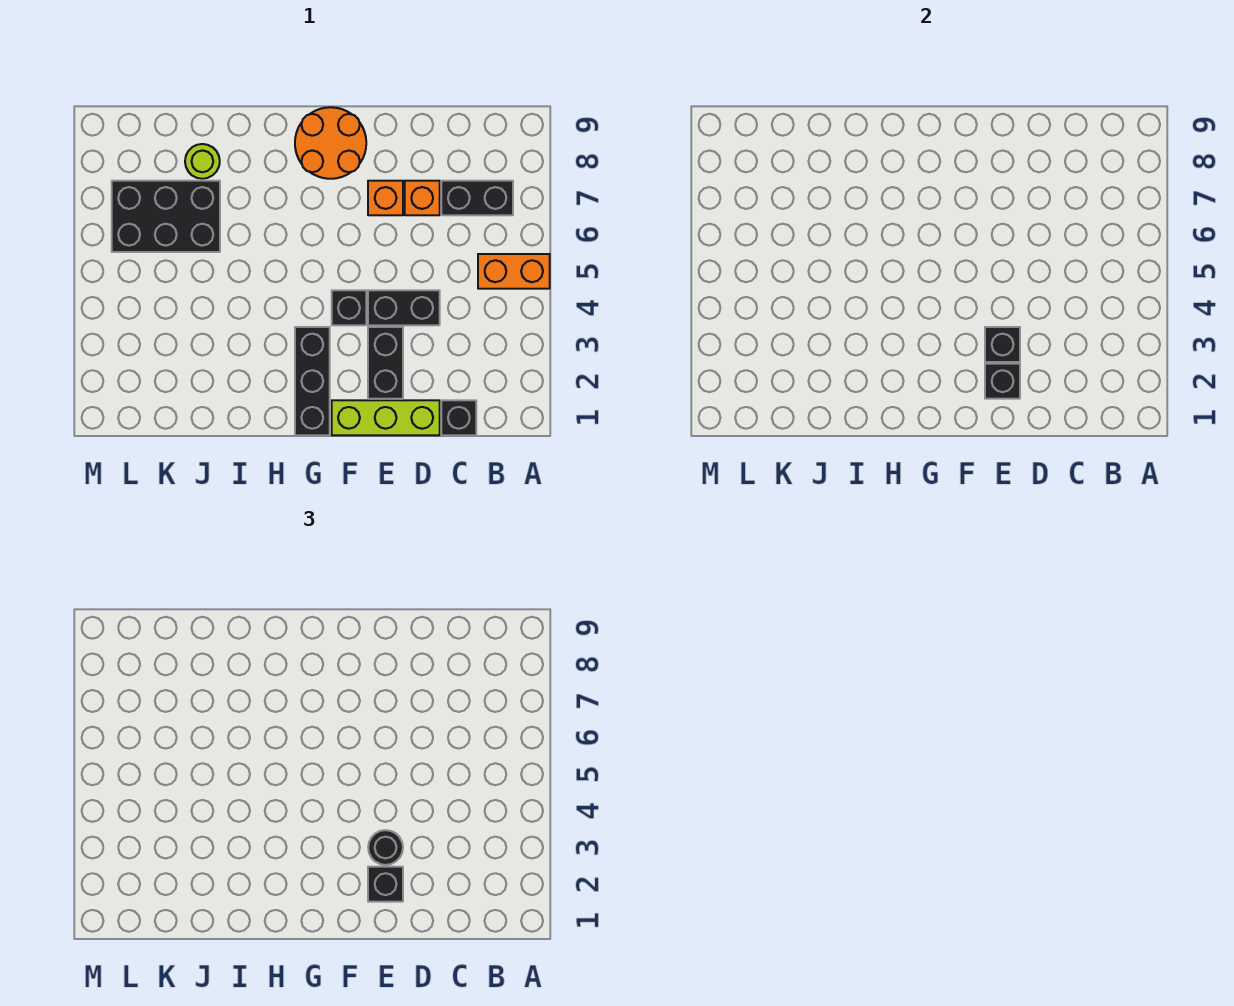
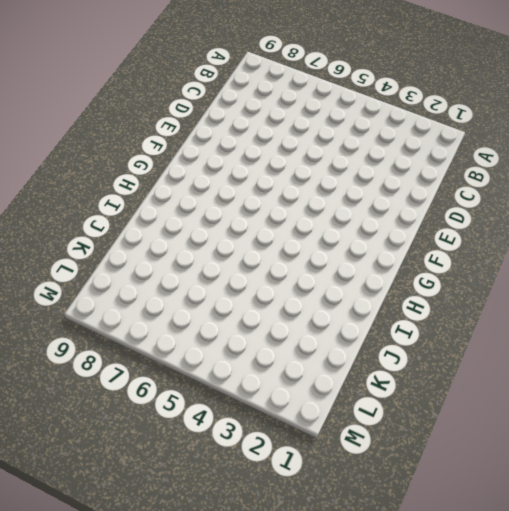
none -> orange 1x2 brick [478,254,550,289]
none -> black 1x2 brick [441,181,513,215]
none -> black 1x1 brick [441,400,476,435]

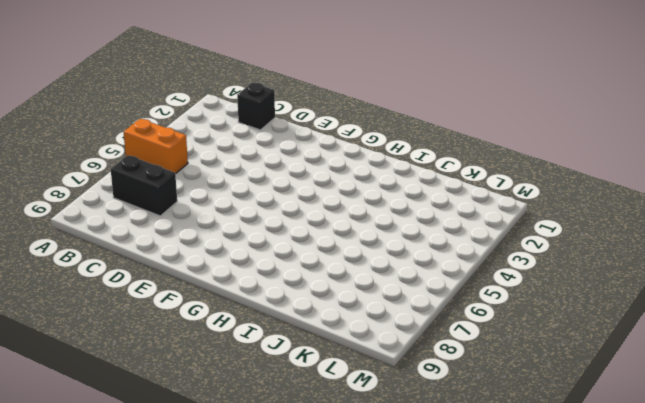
none -> lime 1x3 brick [332,400,440,435]
none -> black 1x2 brick [368,290,440,325]
none -> orange 1x1 brick [405,181,440,215]

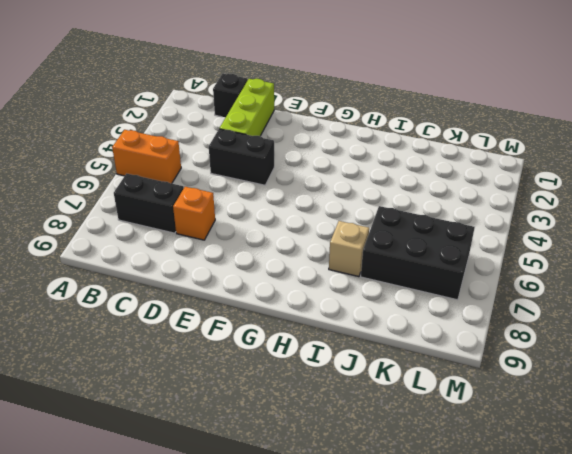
lime 1x3 brick [219,79,274,136] -> lime 1x3 brick turned to [332,400,440,435]
tan 1x1 brick [329,221,369,277] -> none
none -> black 1x2 brick [368,327,403,399]
none -> orange 1x1 brick [368,181,403,215]
none -> black 1x1 brick [332,290,366,325]

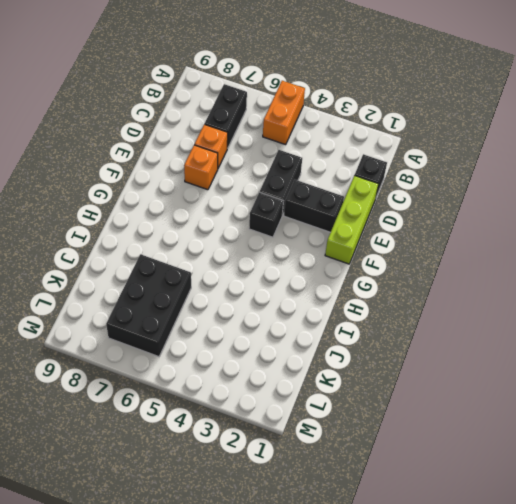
none -> orange 2x2 round brick [295,107,366,179]
none -> black 1x3 brick [295,327,330,435]
none -> lime 1x1 round brick [185,144,220,179]

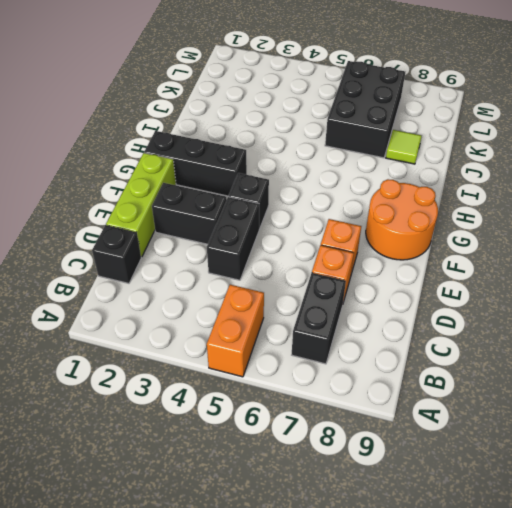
lime 1x1 tile [386,130,422,164] -> lime 1x1 round brick [185,144,220,179]
none -> black 1x1 brick [985,364,1020,399]
none -> black 1x1 brick [985,327,1020,362]
none -> black 1x1 brick [368,867,403,902]

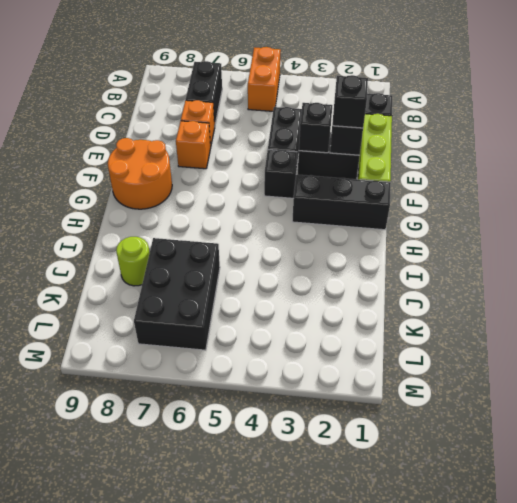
none -> black 1x1 round brick [368,830,403,865]

